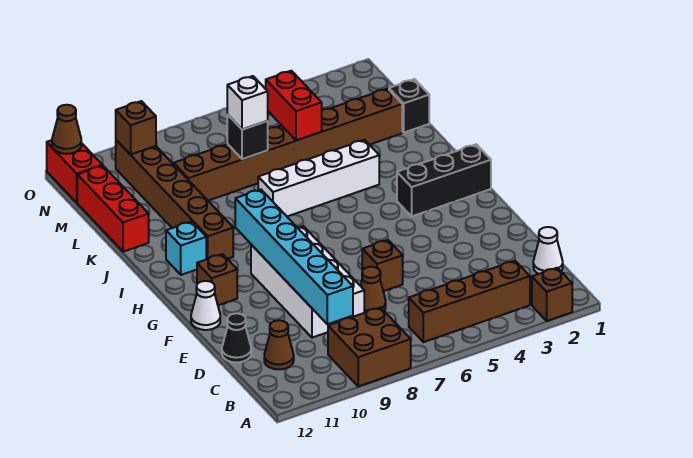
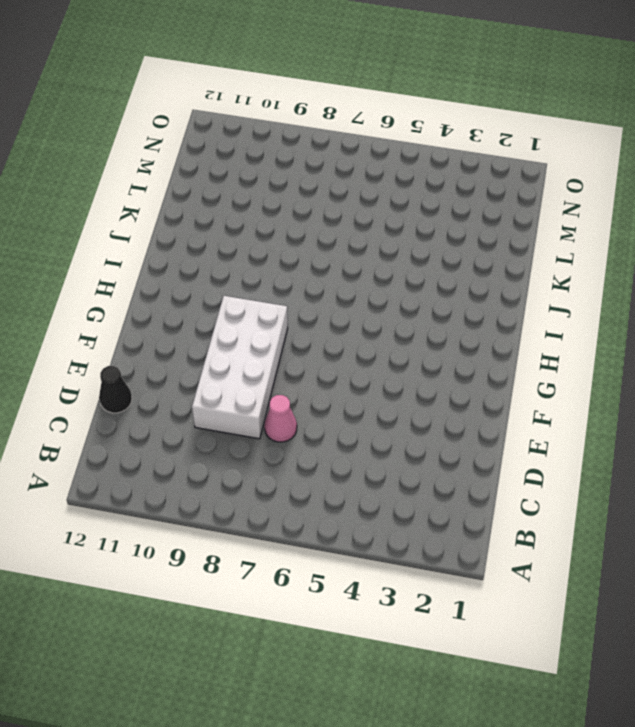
pink 1x1 cone [264,395,297,442] -> brown 1x1 cone [361,267,386,313]
none -> brown 1x1 brick [532,268,572,321]
none -> brown 2x2 brick [328,307,411,386]
none -> brown 1x4 brick [409,261,530,342]

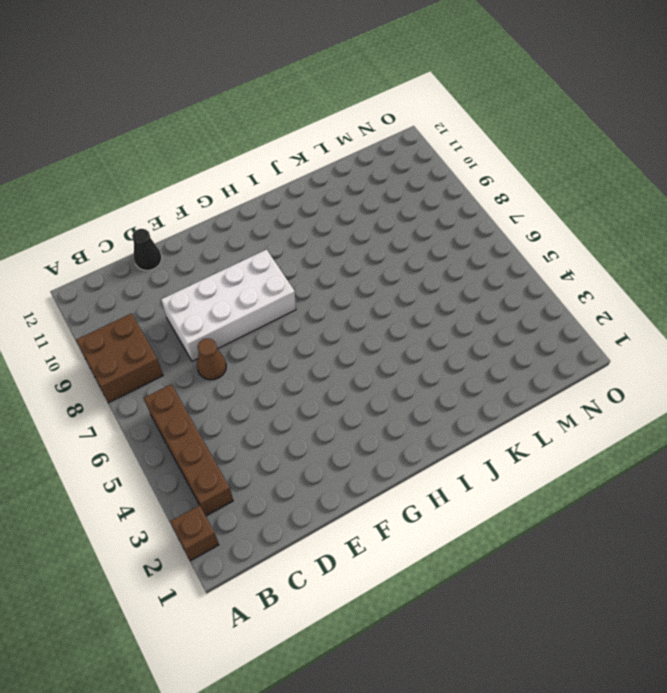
none -> white 1x1 cone [533,227,563,274]
none -> brown 1x1 cone [264,320,294,369]
none -> brown 1x1 brick [362,240,403,291]

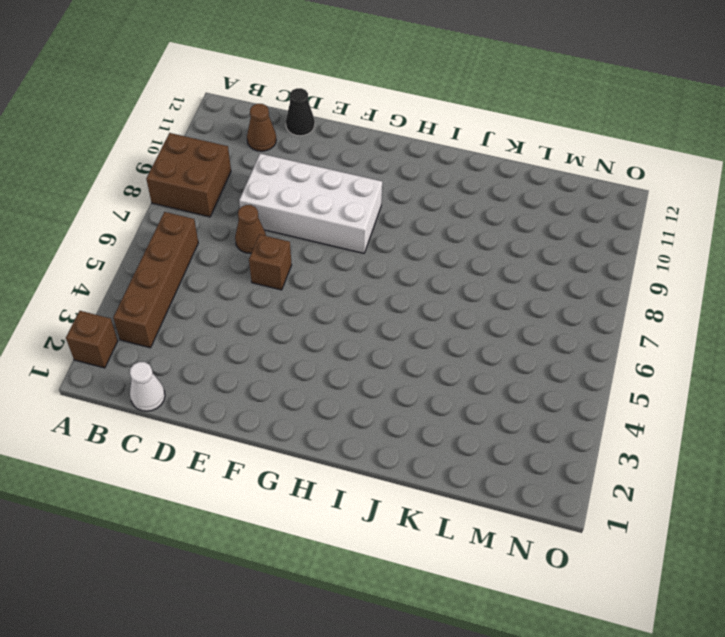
none -> white 1x1 cone [191,281,220,330]
none -> brown 1x1 brick [197,254,237,305]
none -> black 1x3 brick [397,144,491,216]

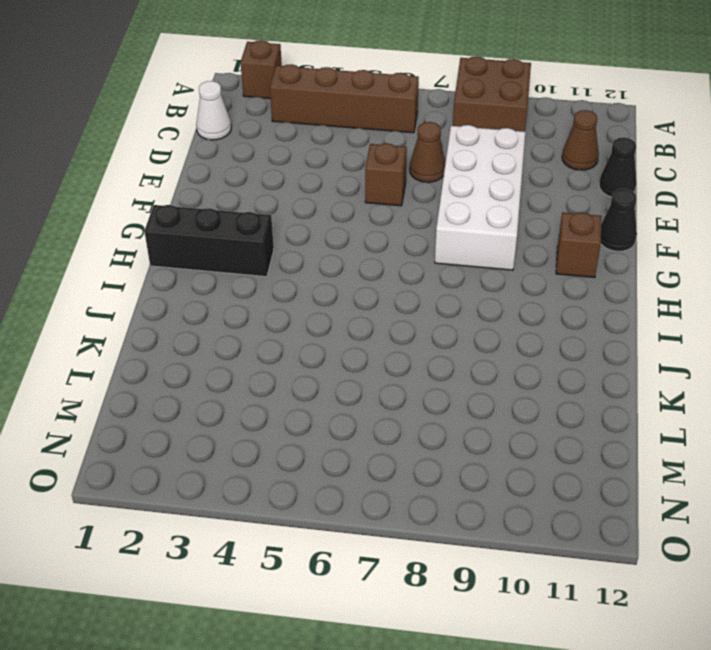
black 1x1 cone [601,189,637,251] -> white 1x1 cone [191,281,220,330]
none -> brown 1x6 brick [116,140,233,259]
none -> cyan 1x1 brick [166,221,206,275]
none -> white 1x4 brick [258,140,379,217]

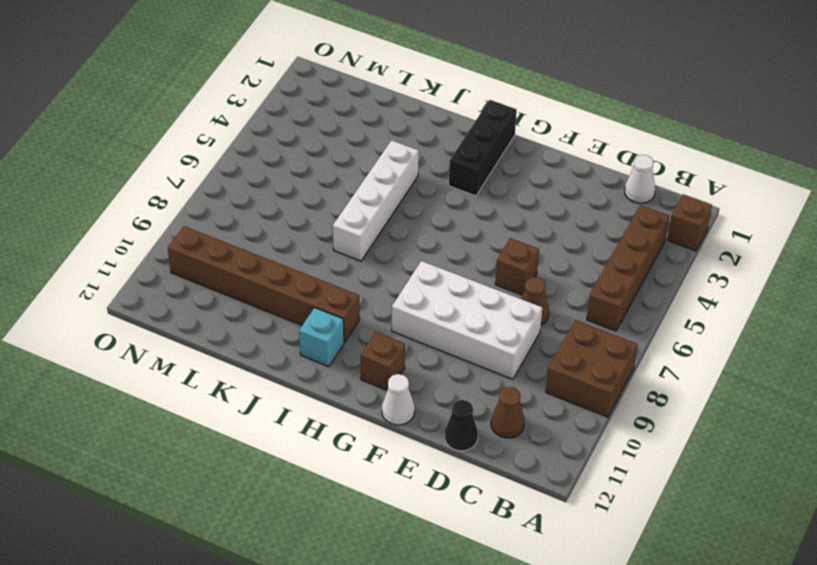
none -> red 1x3 brick [77,166,149,252]
none -> black 1x1 brick [389,79,429,133]
none -> brown 1x8 brick [174,88,402,201]

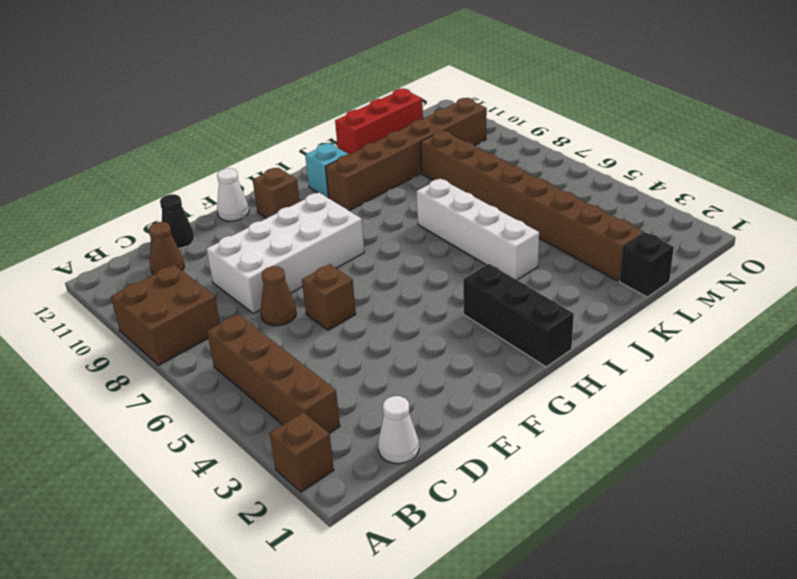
none -> red 1x2 brick [47,140,102,203]
none -> cyan 1x6 brick [235,189,353,324]
none -> red 1x2 brick [266,71,322,140]

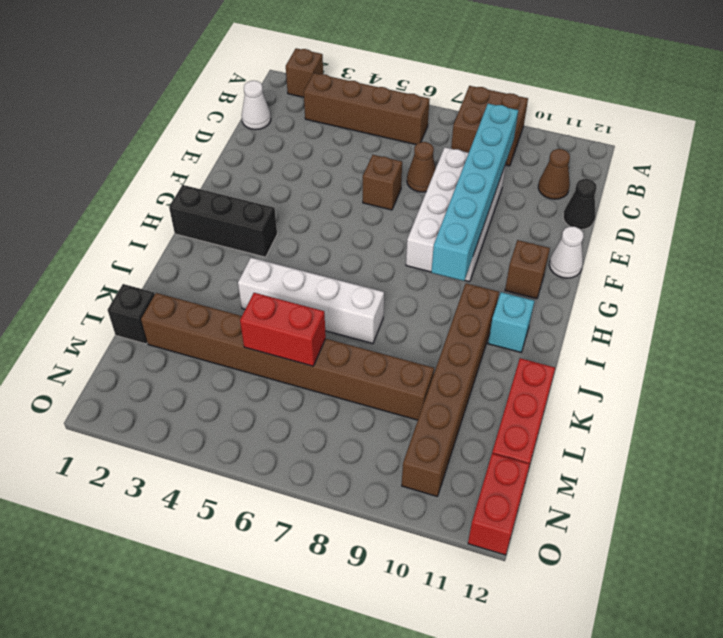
red 1x2 brick [240,293,326,366] -> red 1x2 brick turned to [266,71,322,140]
none -> black 1x1 brick [227,115,268,159]
none -> brown 1x1 brick [116,101,156,155]
none -> brown 1x1 cone [52,105,81,154]

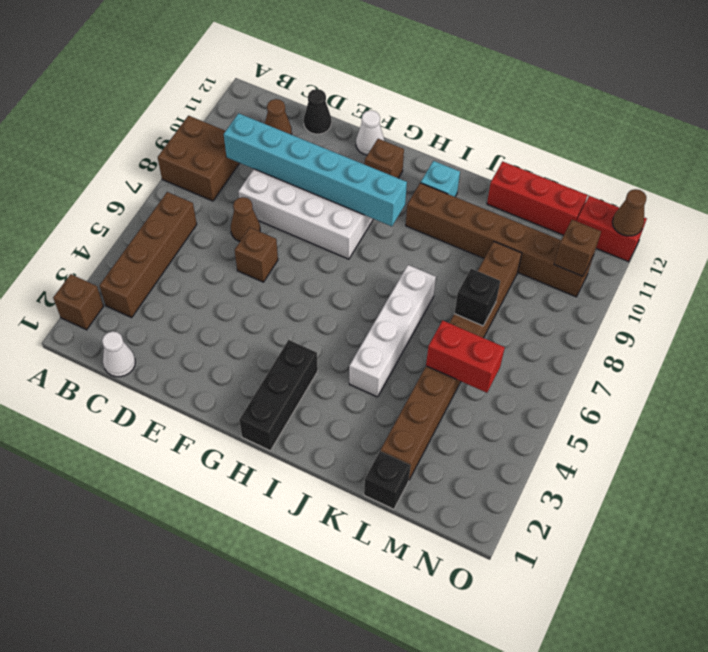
none -> white 1x1 brick [227,76,268,130]

